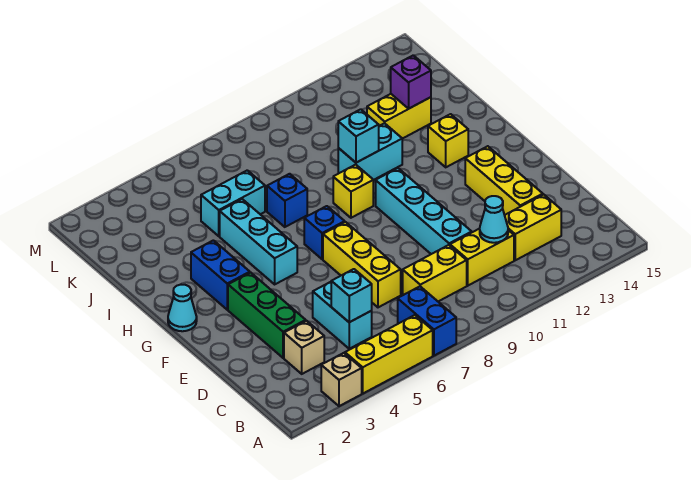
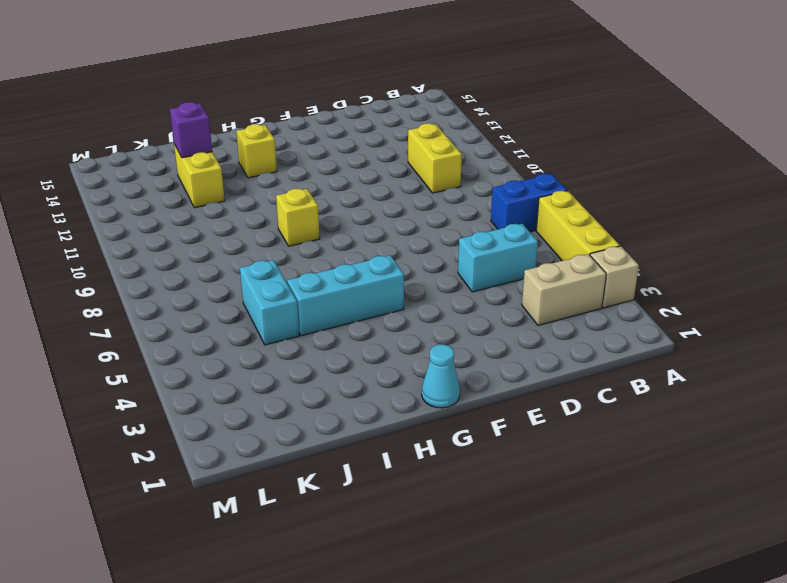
tan 1x2 brick [522,254,606,326] -> tan 1x1 brick [284,321,324,374]
none -> yellow 1x2 brick [403,245,467,301]
none -> yellow 1x2 brick [505,194,561,260]
none -> green 1x3 brick [228,273,306,358]

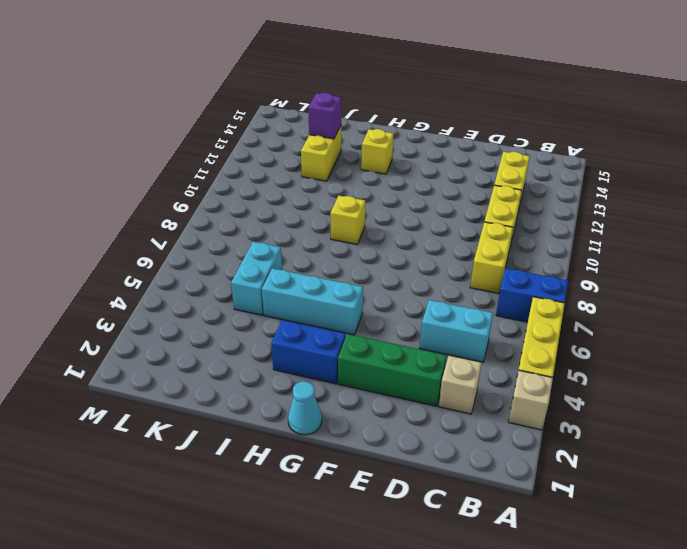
none -> yellow 1x3 brick [323,222,401,307]
none -> cyan 1x4 brick [376,168,472,254]
none -> yellow 1x3 brick [465,146,543,215]

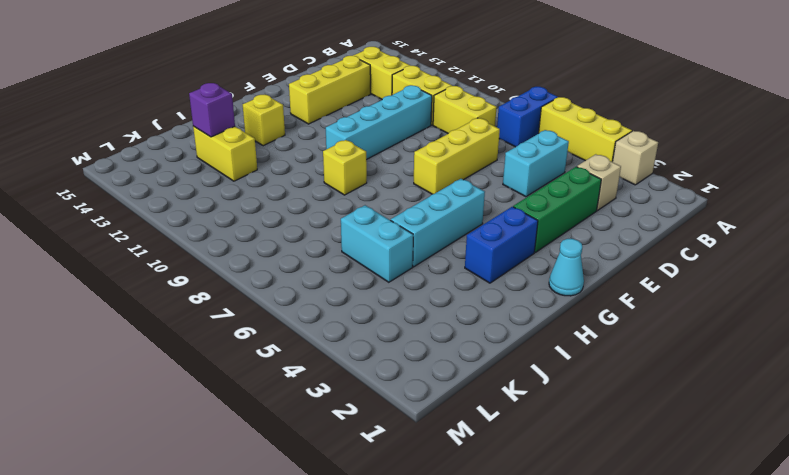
none -> blue 1x1 brick [304,206,345,259]
none -> blue 1x1 brick [267,174,307,227]
none -> cyan 1x2 brick [338,123,402,180]

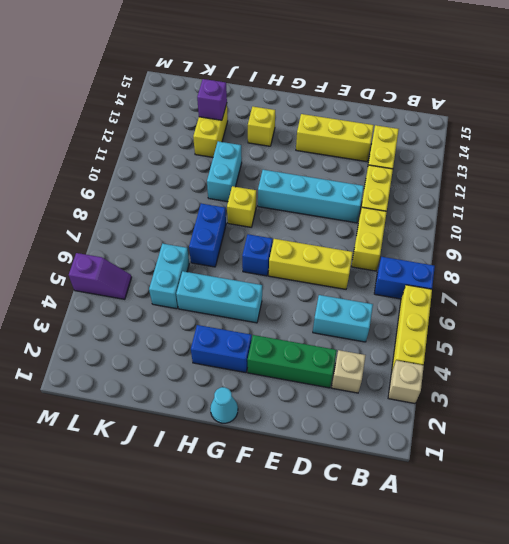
blue 1x2 brick [189,204,226,267] -> blue 1x1 brick [267,174,307,227]
purple 1x2 slope [69,253,132,299] -> none
none -> cyan 1x1 brick [331,269,372,322]
none -> cyan 1x1 cone [480,196,508,243]
none -> cyan 1x1 brick [338,109,379,163]

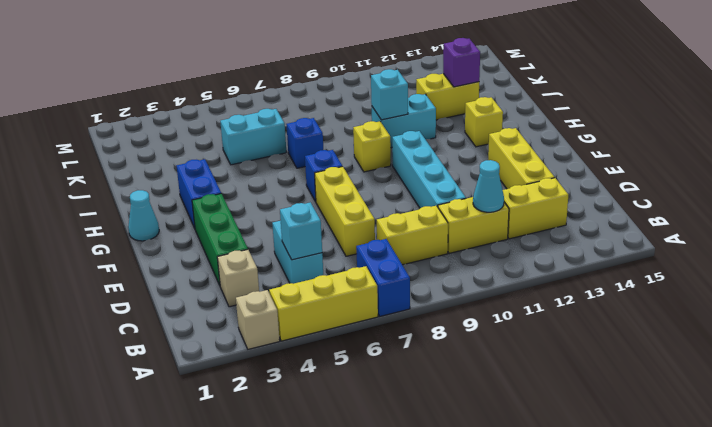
none -> cyan 1x3 brick [220,199,297,284]

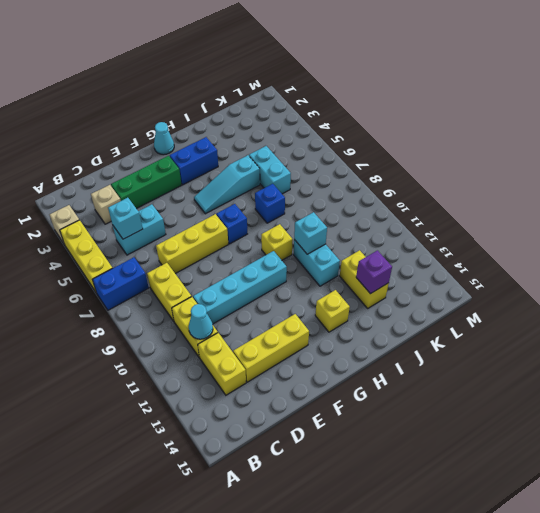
cyan 1x3 slope [194,155,260,214] -> cyan 1x3 brick [220,199,297,284]

